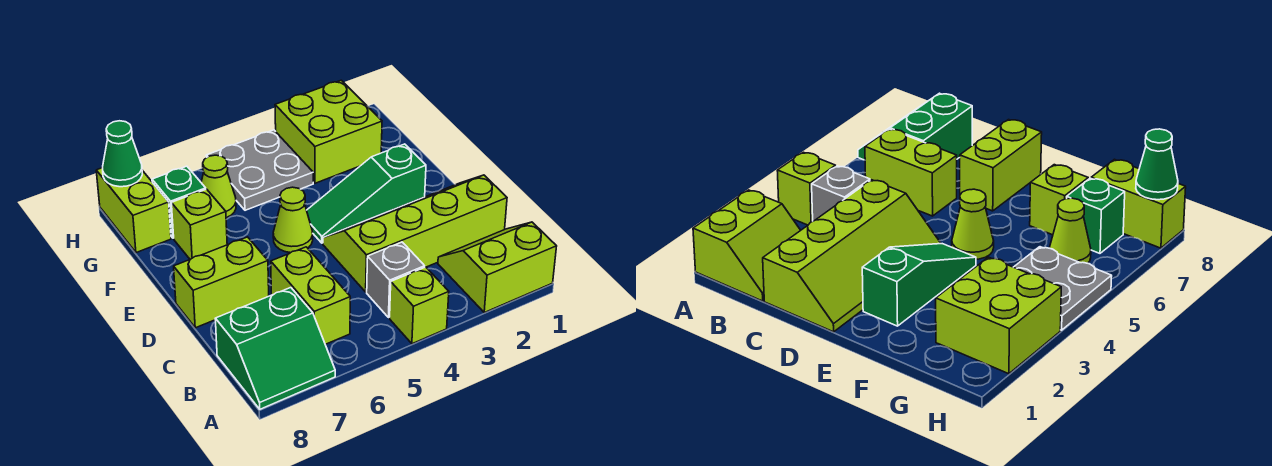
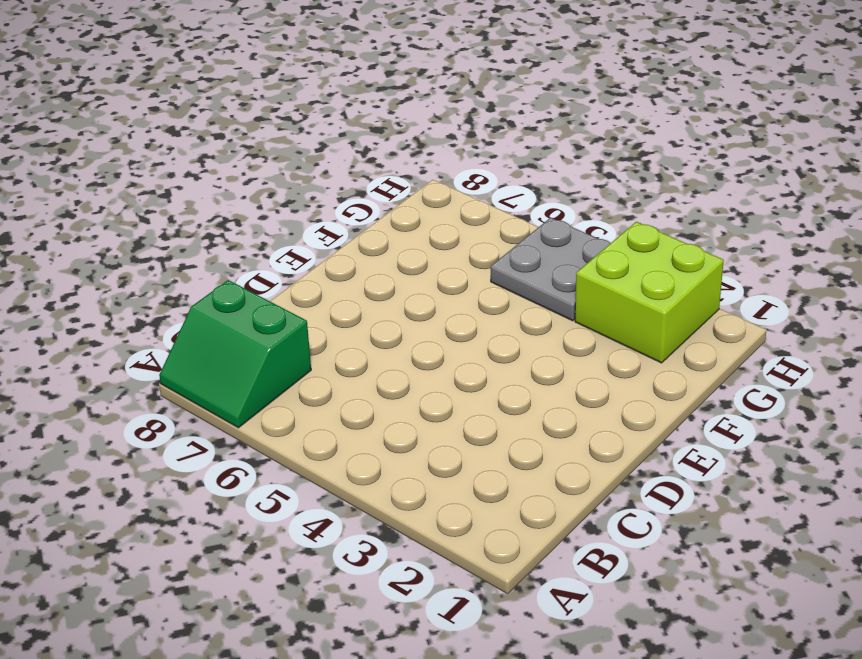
none -> lime 2x2 slope [438,222,557,312]
none -> lime 1x1 brick [390,267,449,344]
none -> grey 1x1 brick [367,242,425,318]

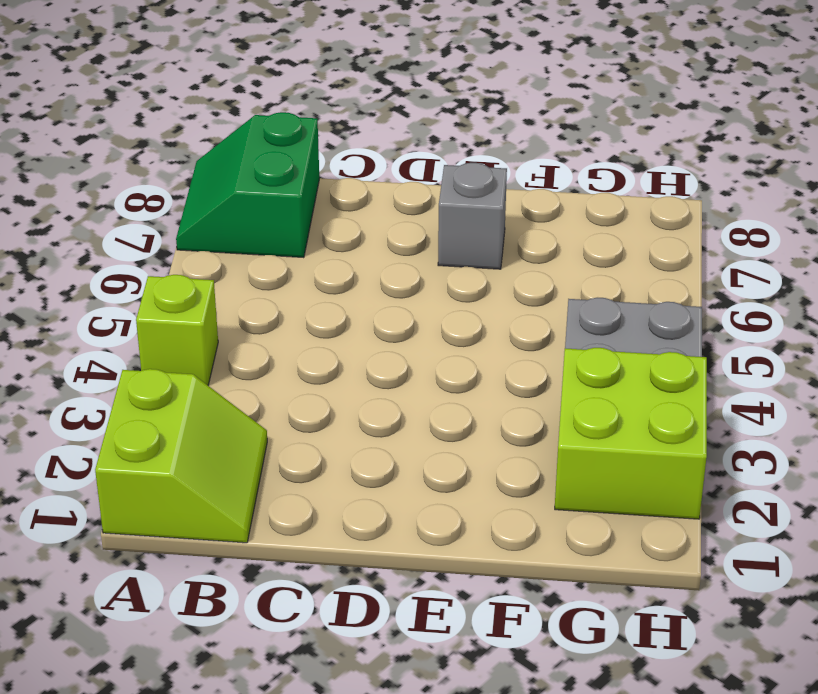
grey 1x1 brick [438,163,507,269] -> grey 1x1 brick moved to [367,242,425,318]
none -> lime 1x2 brick [271,247,350,344]
none -> lime 2x4 slope [323,175,507,292]
none -> lime 1x2 brick [174,237,269,328]

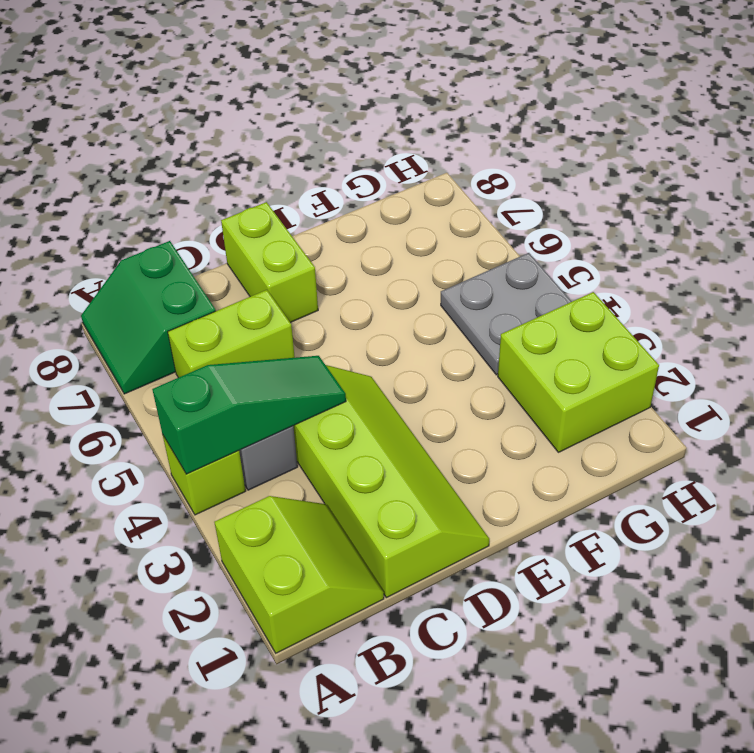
green 1x3 slope [152,356,346,474] -> green 1x3 slope turned to [307,144,426,243]
none -> lime 1x1 cone [273,187,313,253]
none -> lime 1x1 brick [171,189,227,259]
none -> lime 1x1 cone [201,155,236,218]

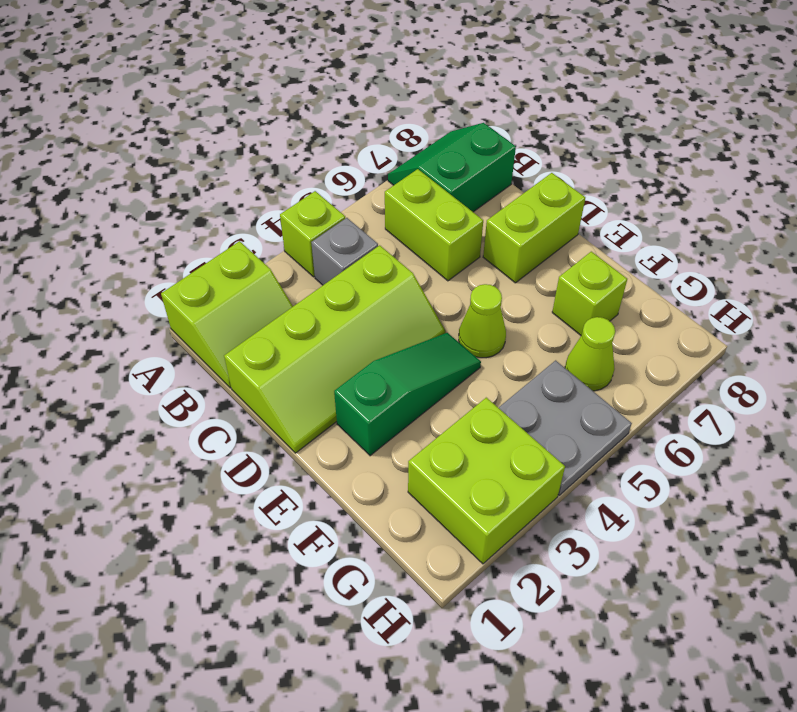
none -> green 1x1 brick [152,166,206,238]
none -> lime 1x2 brick [96,168,171,253]
none -> green 1x1 cone [103,121,142,187]

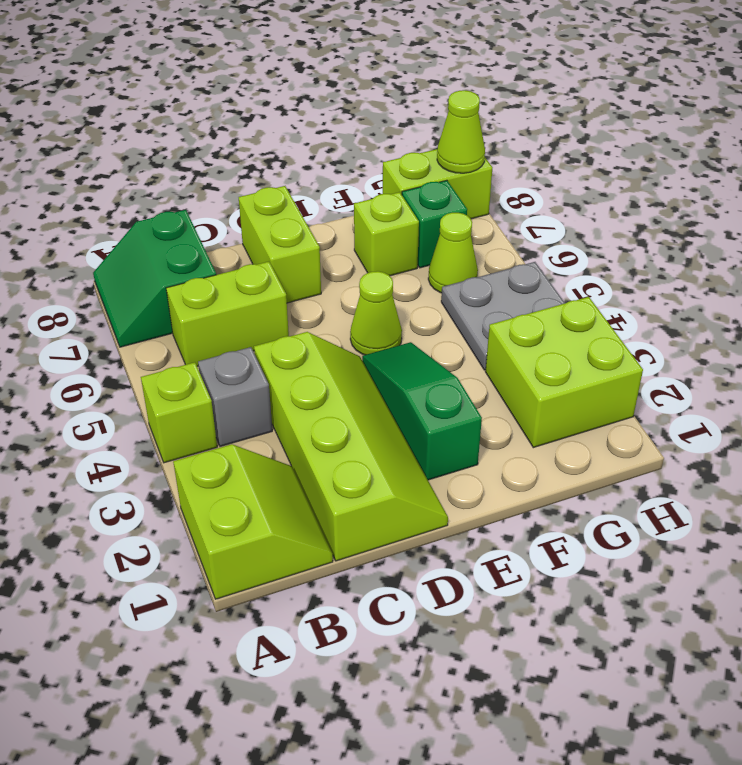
lime 1x1 cone [437,90,485,173] -> green 1x1 cone [103,121,142,187]

